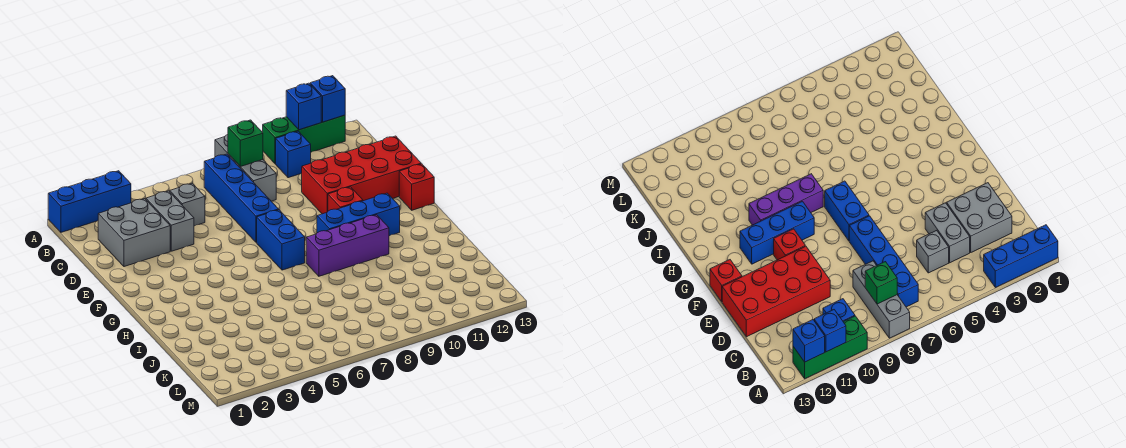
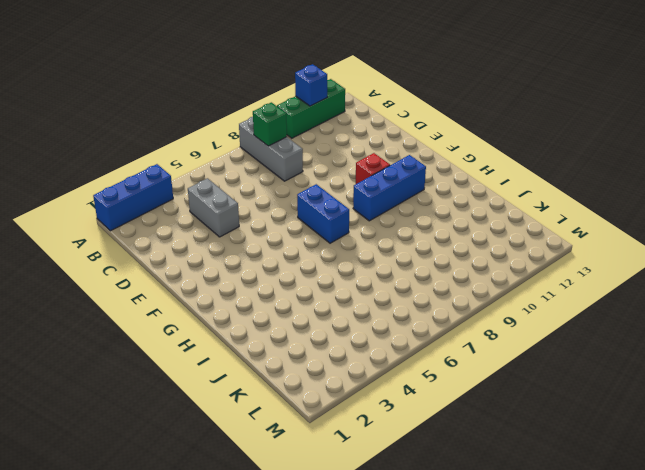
none -> blue 1x4 brick [204,154,279,242]
none -> blue 1x1 brick [276,131,311,178]
none -> grey 2x2 brick [98,199,170,267]

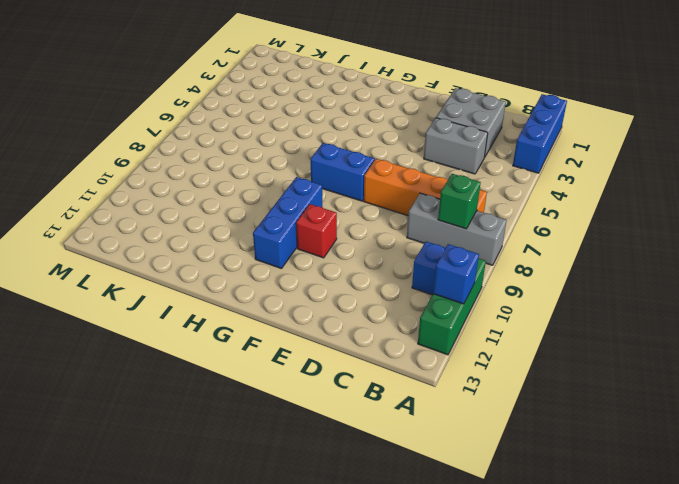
orange 1x4 brick [364,159,487,216] -> blue 1x4 brick [204,154,279,242]
none -> grey 1x1 brick [169,183,205,226]
none -> red 2x4 brick [302,136,421,214]
none -> red 1x1 brick [399,164,434,210]

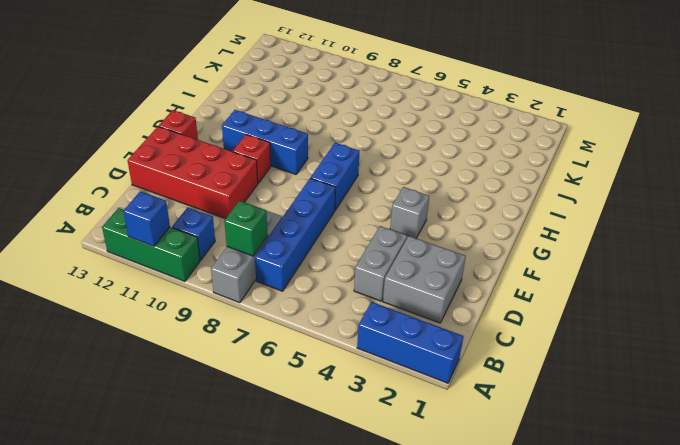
grey 1x1 brick [390,187,430,238] -> grey 1x1 brick moved to [169,183,205,226]
none -> purple 1x3 brick [306,215,389,276]
none -> blue 1x1 brick [310,76,345,122]

